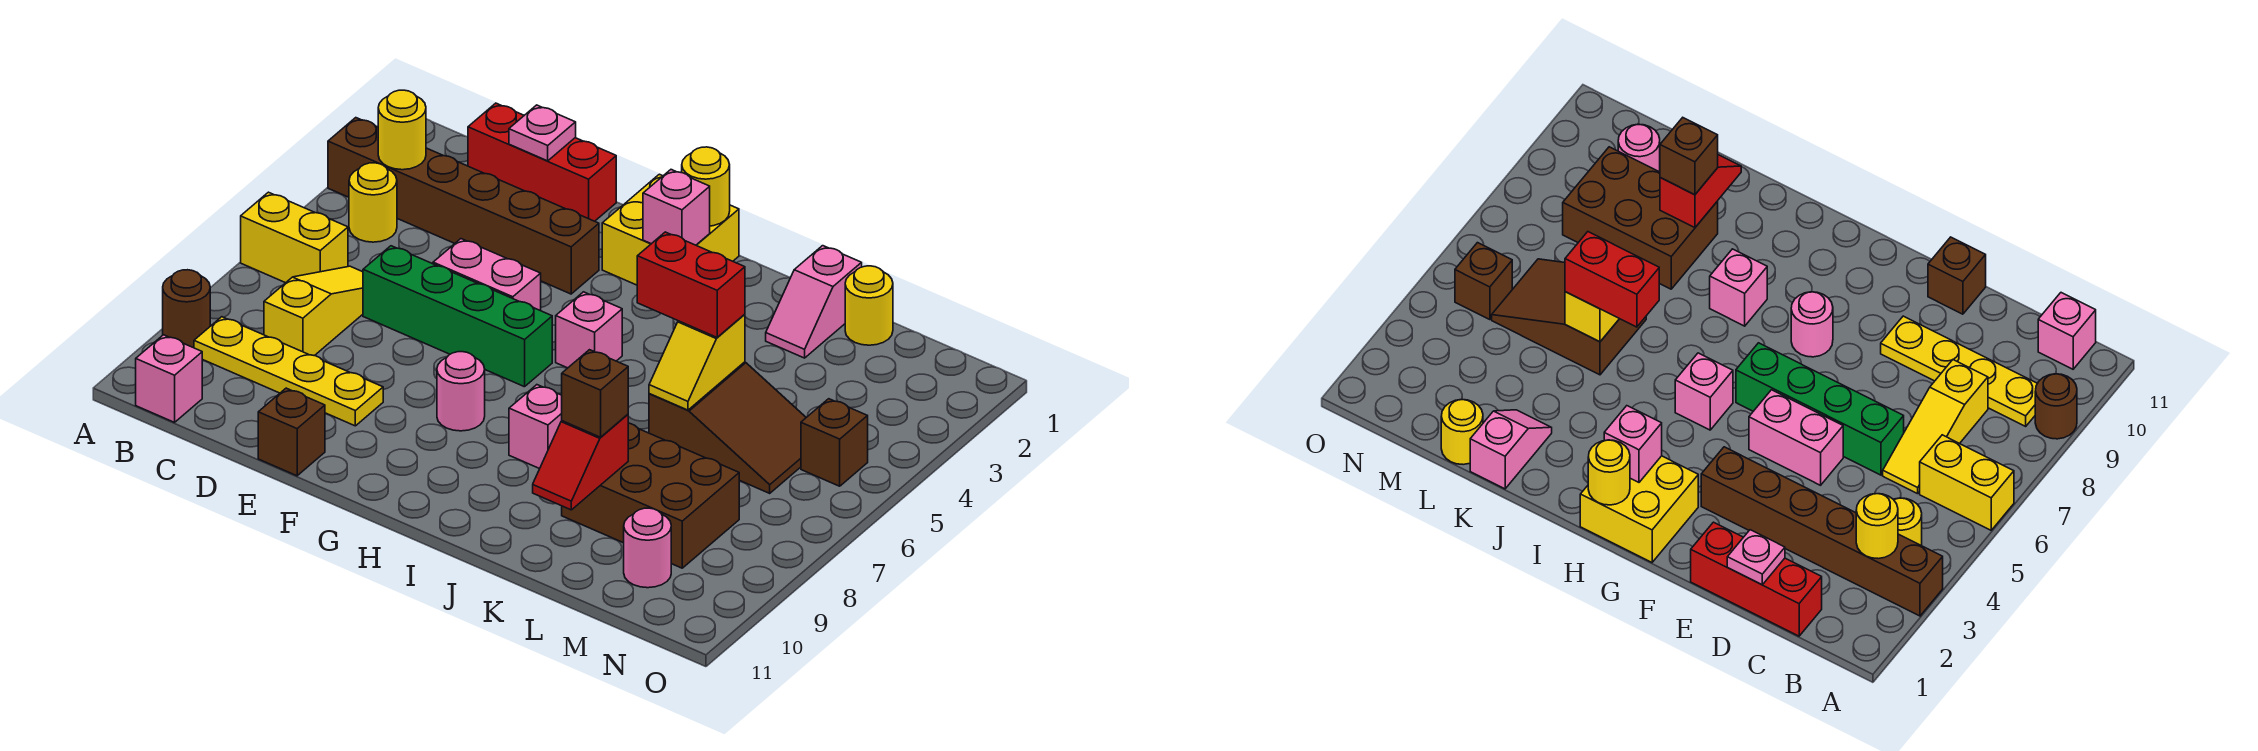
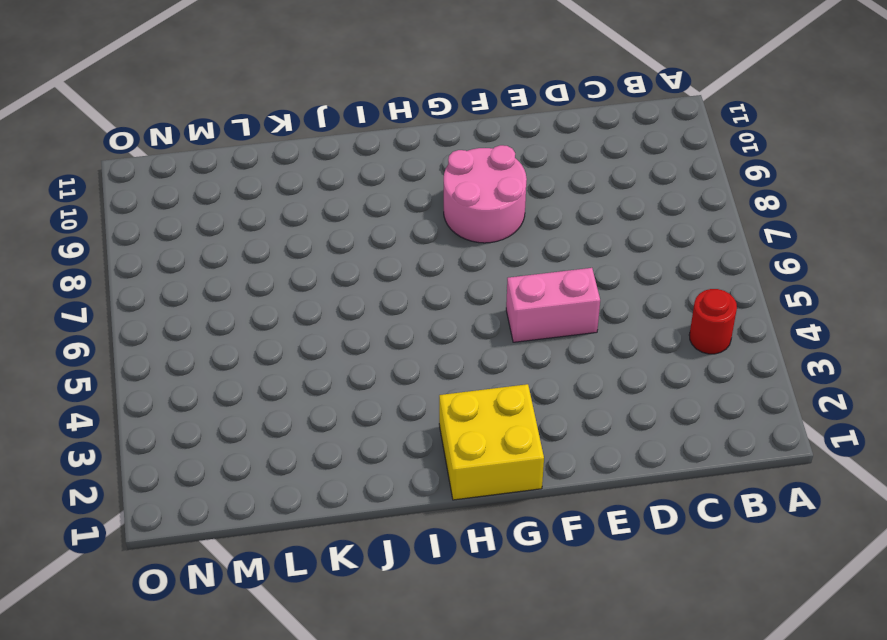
red 1x1 round brick [689,289,737,354] -> yellow 1x1 round brick [349,163,397,242]
pink 2x2 round brick [444,145,527,243] -> pink 1x1 round brick [437,352,485,431]
none -> brown 1x6 brick [328,118,599,294]
none -> yellow 1x2 brick [241,192,348,283]
none -> brown 1x1 round brick [163,270,210,348]

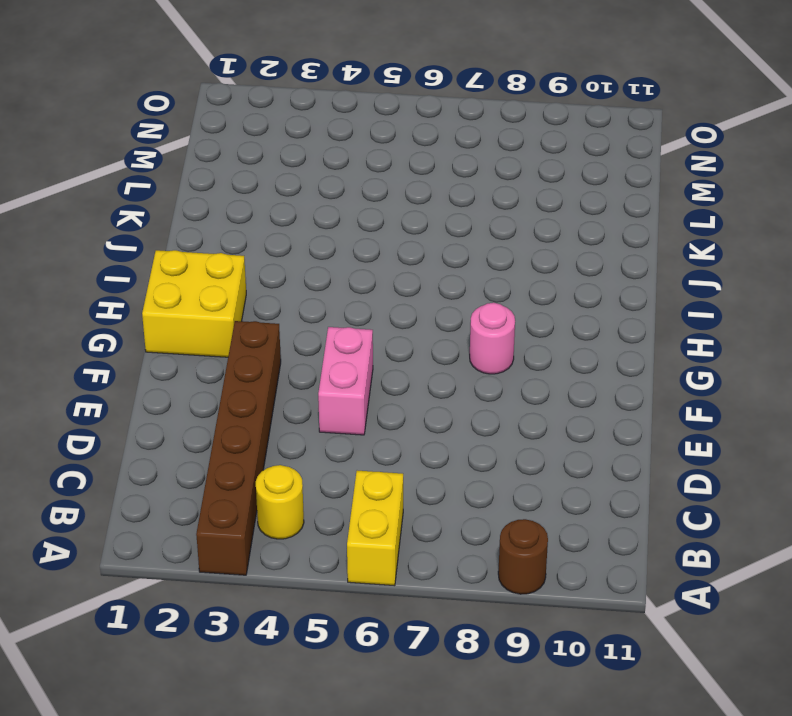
none -> yellow 1x4 plate [194,317,383,426]
none -> pink 1x1 brick [136,335,202,422]
none -> red 1x3 brick [468,103,616,221]

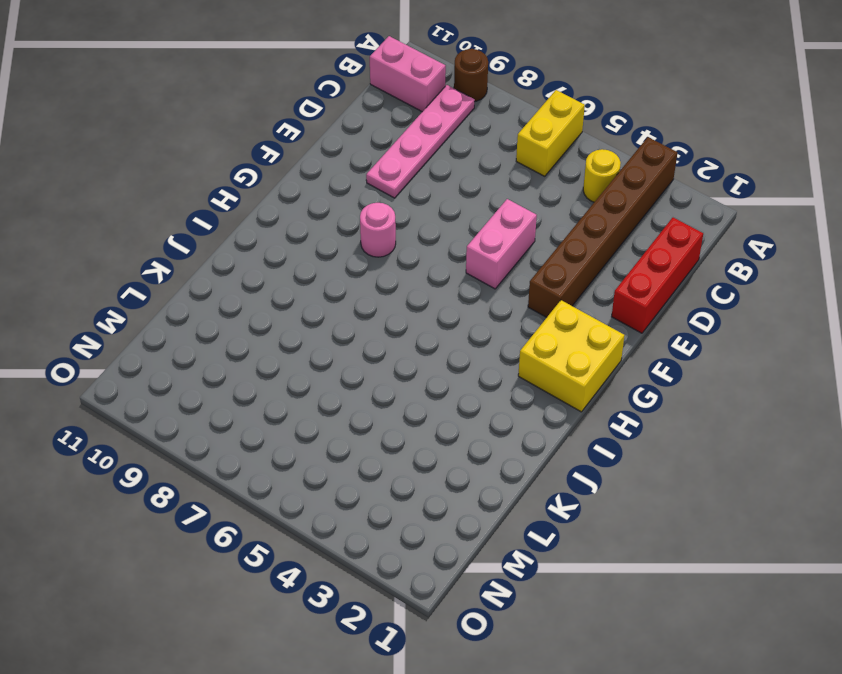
pink 1x4 plate [366,85,475,198] -> yellow 1x4 plate [194,317,383,426]
pink 1x2 brick [370,36,446,112] -> pink 1x1 brick [136,335,202,422]
none -> yellow 1x3 slope [264,266,363,356]
none -> green 1x4 brick [363,246,552,387]
none -> brown 1x1 brick [258,388,325,476]

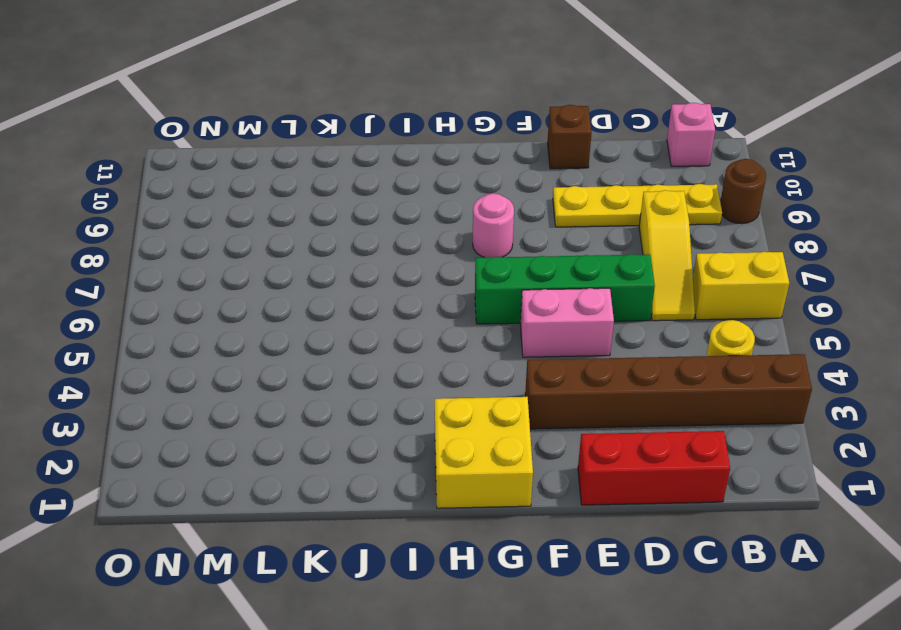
none -> pink 1x1 brick [556,292,622,368]
none -> pink 1x1 brick [509,385,562,469]
none -> pink 1x2 slope [766,246,862,358]

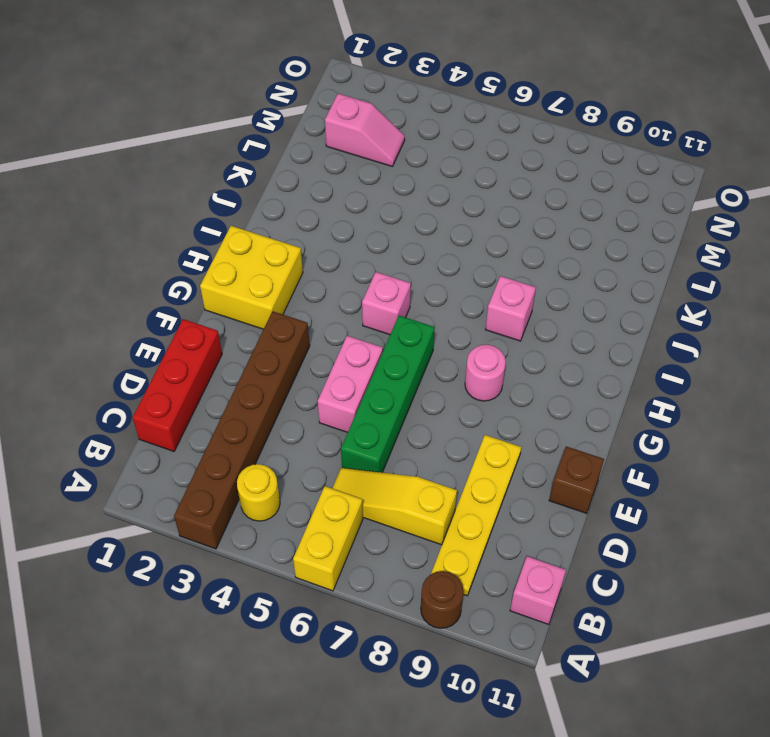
pink 1x2 slope [325,94,405,167] -> pink 1x2 slope moved to [766,246,862,358]
none -> brown 2x3 slope [649,362,806,493]
none -> brown 2x3 brick [562,423,739,568]
none -> yellow 1x1 round brick [845,266,893,345]

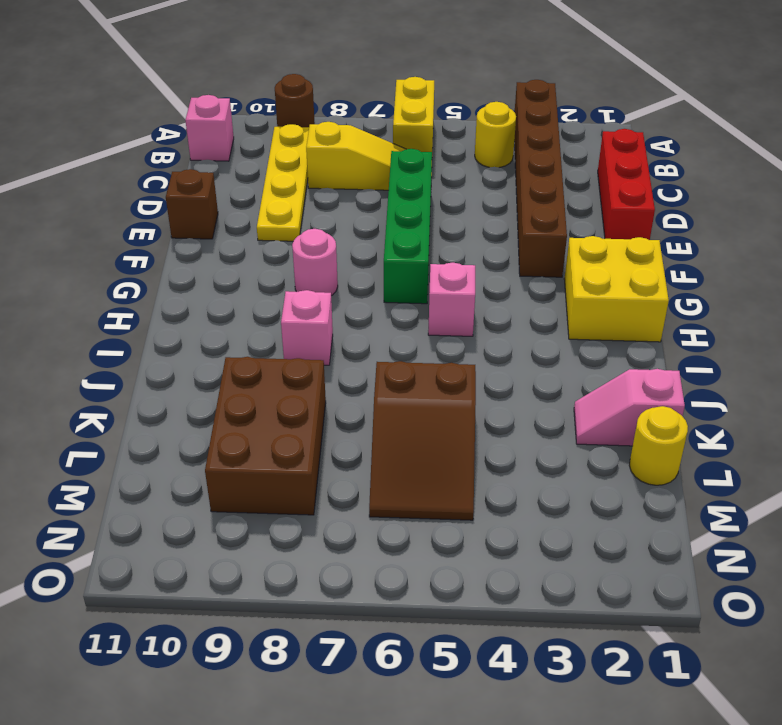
none -> pink 1x2 brick [433,239,541,311]
none -> pink 1x1 round brick [624,508,671,588]
none -> brown 1x1 brick [801,399,868,486]

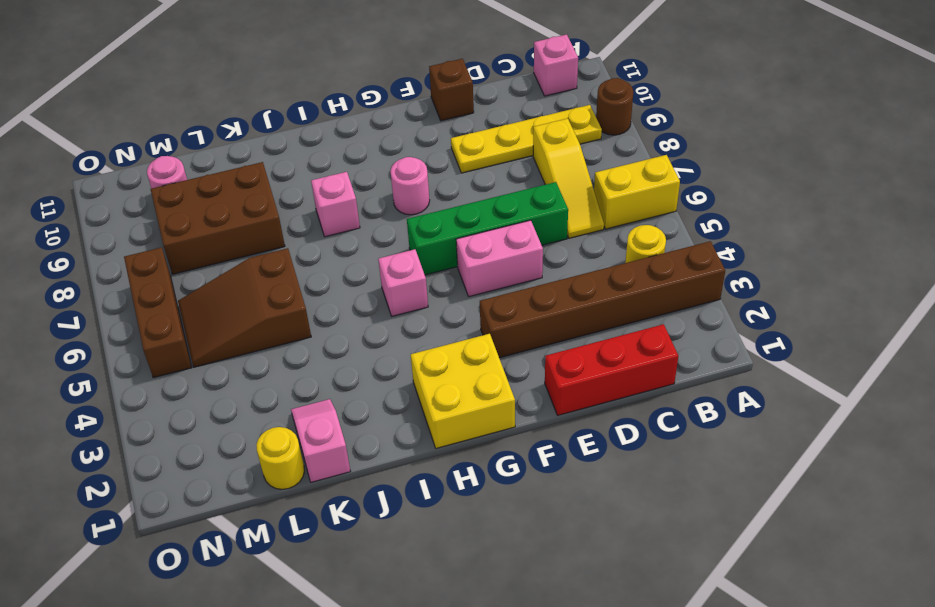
brown 1x3 brick [124,247,192,378] -> brown 1x1 brick [801,399,868,486]
none -> yellow 1x1 round brick [378,90,426,170]
none -> pink 1x1 plate [509,105,576,161]
none -> yellow 1x1 round brick [682,147,730,226]

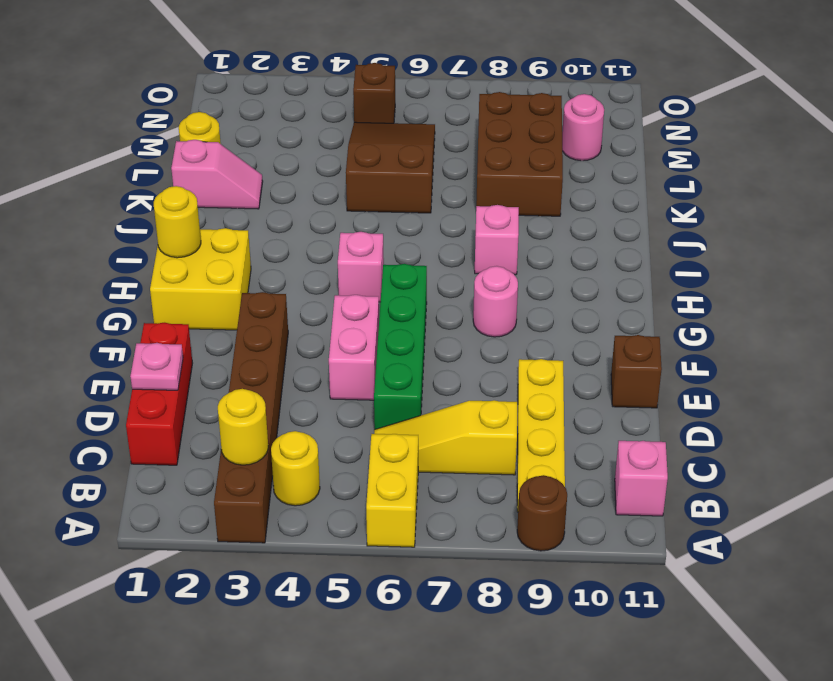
none -> pink 1x1 brick [643,170,710,245]
none -> yellow 1x2 slope [649,314,745,410]
none -> red 1x2 slope [533,414,628,510]

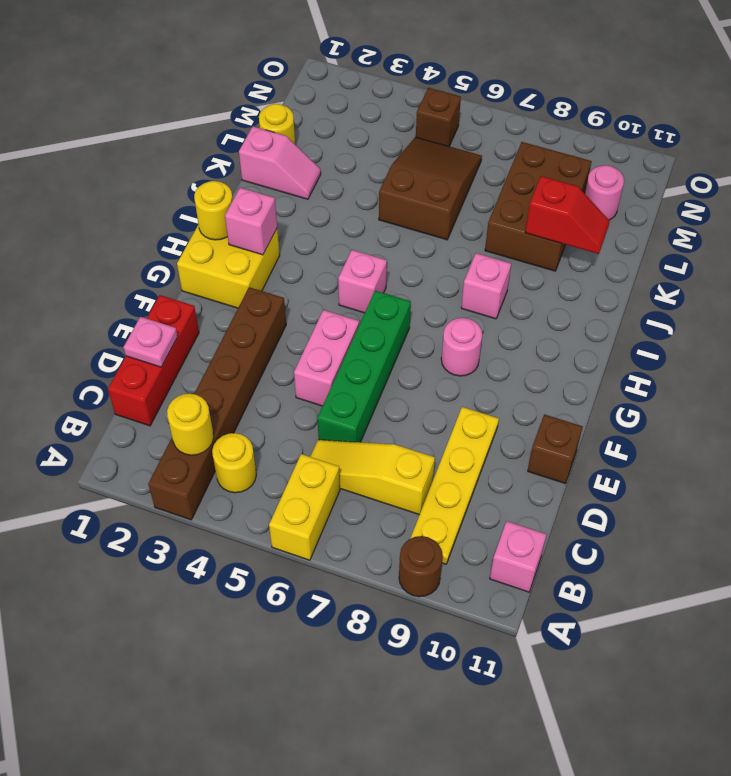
none -> yellow 1x2 slope [649,314,745,410]
none -> red 1x2 brick [637,232,745,337]
none -> brown 1x1 brick [562,350,628,437]

